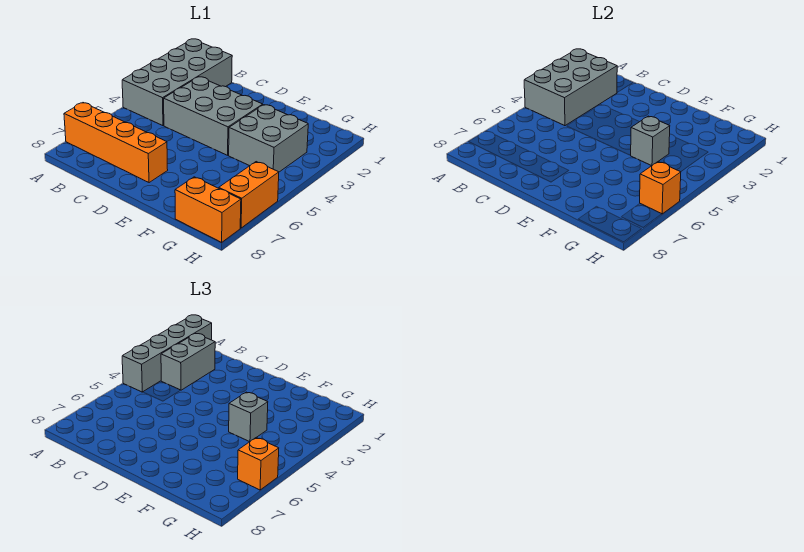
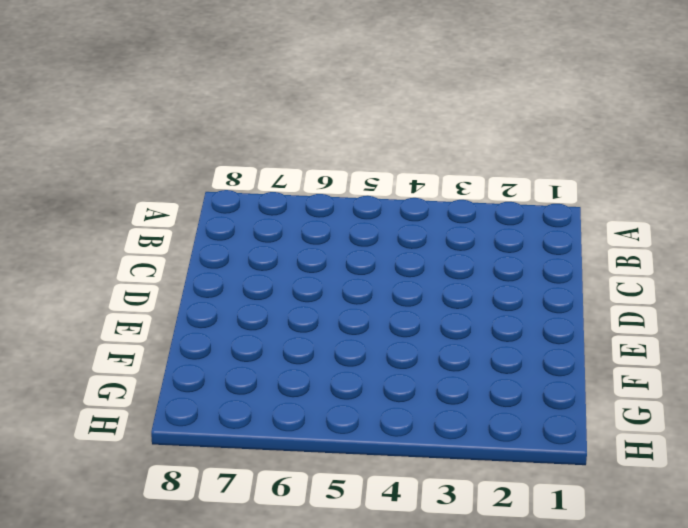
none -> grey 2x4 brick [122,39,232,126]
none -> orange 1x4 brick [64,103,168,183]
none -> grey 2x3 brick [164,77,263,155]

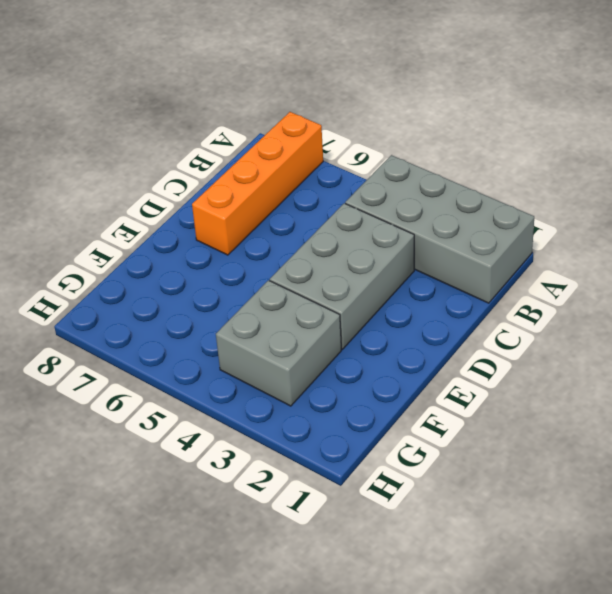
none -> orange 1x2 brick [175,177,241,242]
none -> orange 1x2 brick [219,162,279,228]
none -> grey 2x3 brick [524,49,617,126]

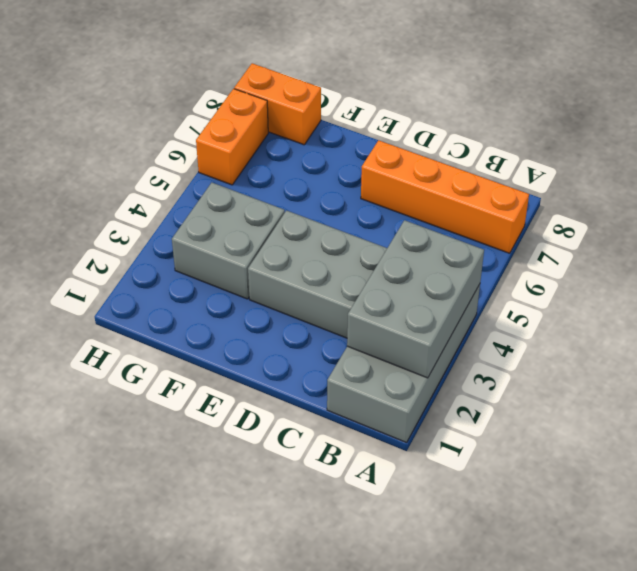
none -> grey 1x1 brick [630,116,670,166]
none -> orange 1x1 brick [640,161,681,214]
none -> grey 1x4 brick [122,315,212,392]

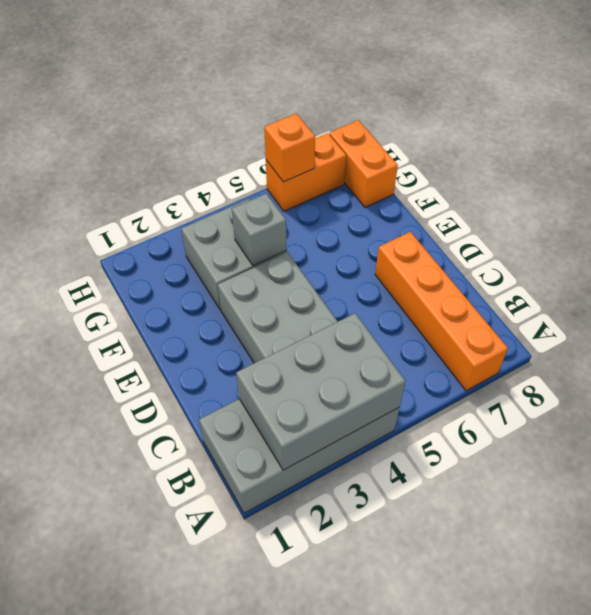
none -> grey 1x4 brick [122,315,212,392]
none -> grey 1x2 brick [161,334,215,390]
none -> grey 1x1 brick [229,392,268,442]

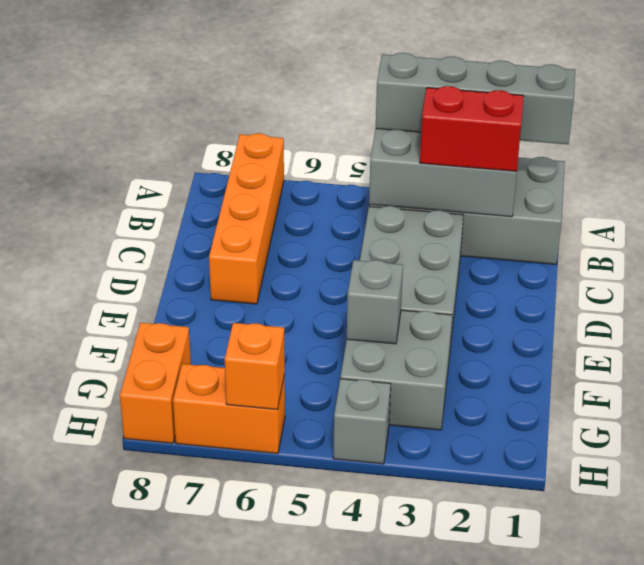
red 1x2 brick [420,86,524,171] -> grey 1x2 brick [161,334,215,390]
grey 1x1 brick [333,379,391,464] -> grey 1x1 brick moved to [229,392,268,442]
none -> orange 1x1 brick [238,437,279,490]

